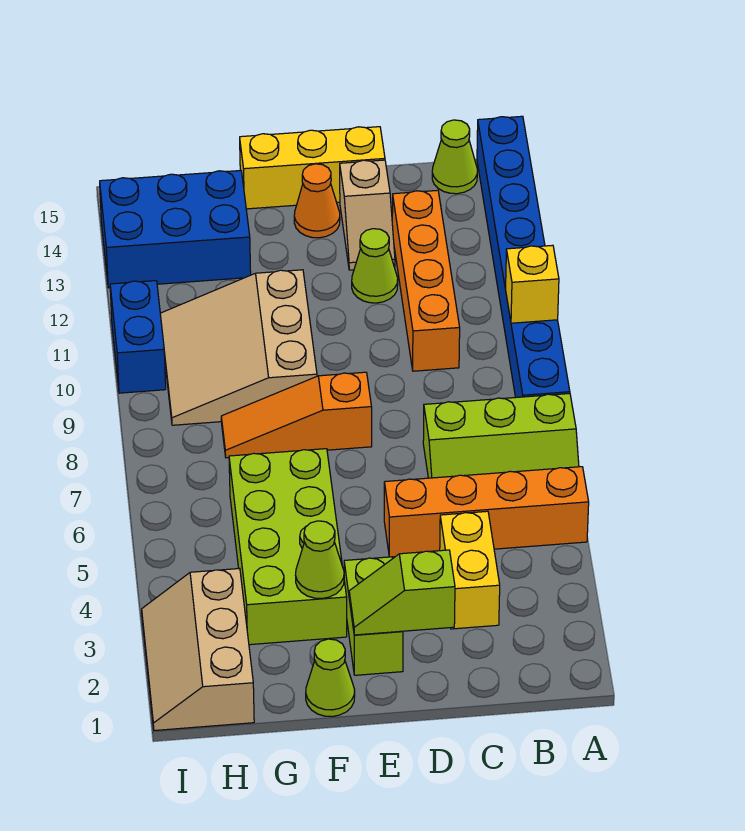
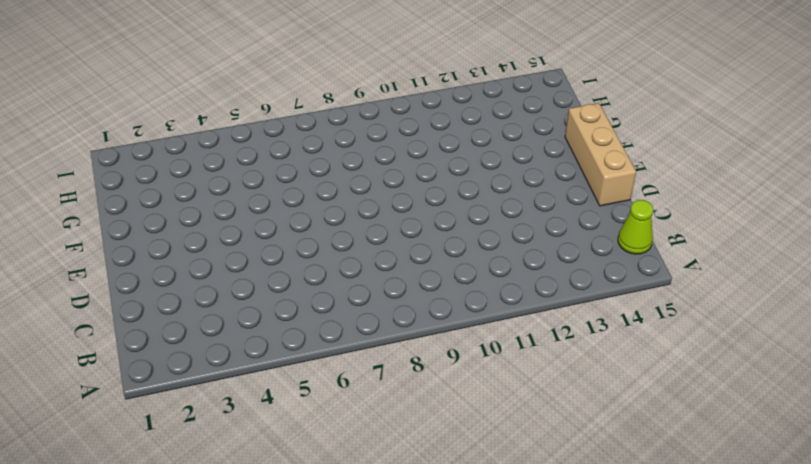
tan 1x3 brick [565,103,636,206] -> yellow 1x3 brick [240,127,385,209]
none -> orange 1x4 brick [384,467,589,557]
none -> lime 2x3 slope [423,393,579,478]
none -> blue 1x8 brick [477,116,570,397]

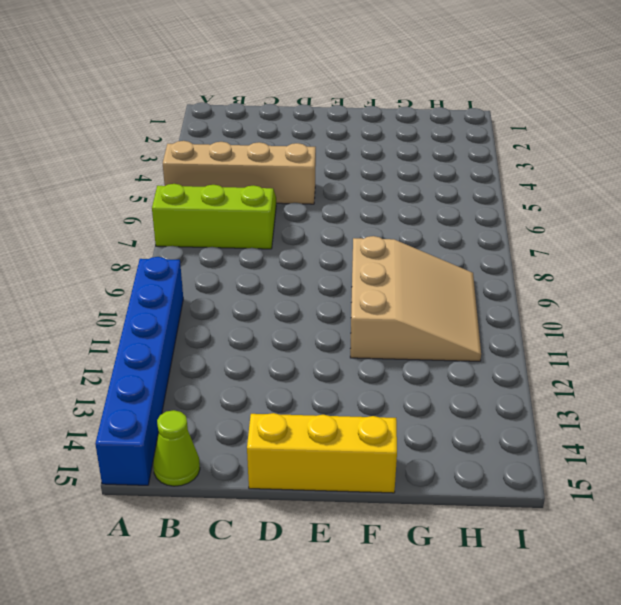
tan 1x4 brick [163,141,316,204] -> orange 1x4 brick [384,467,589,557]
blue 1x6 brick [95,257,183,485] -> blue 1x8 brick [477,116,570,397]
none -> yellow 1x2 brick [440,511,500,629]
none -> orange 1x4 brick [392,190,460,371]
none -> lime 1x1 cone [352,229,398,303]

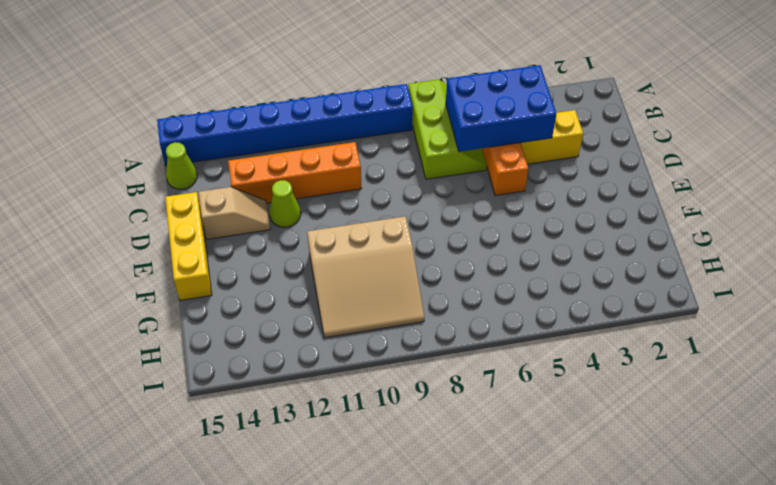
blue 2x3 brick [446,65,556,152] -> blue 2x3 brick turned to [100,170,251,288]
none -> lime 1x2 brick [344,557,403,675]
none -> orange 1x3 slope [221,372,372,458]
none -> orange 1x1 cone [294,164,340,238]

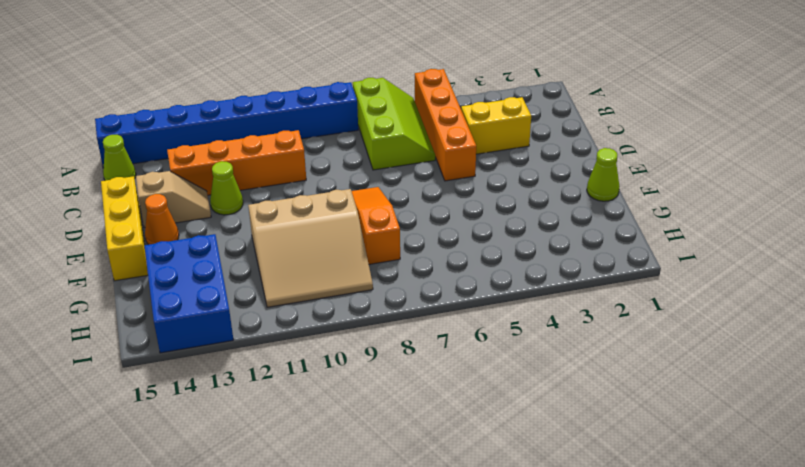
orange 1x3 slope [352,187,400,264] -> orange 1x3 slope turned to [221,372,372,458]
none -> lime 1x2 brick [344,557,403,675]
none -> lime 2x4 brick [229,449,347,645]
none -> tan 2x3 slope [142,569,254,731]

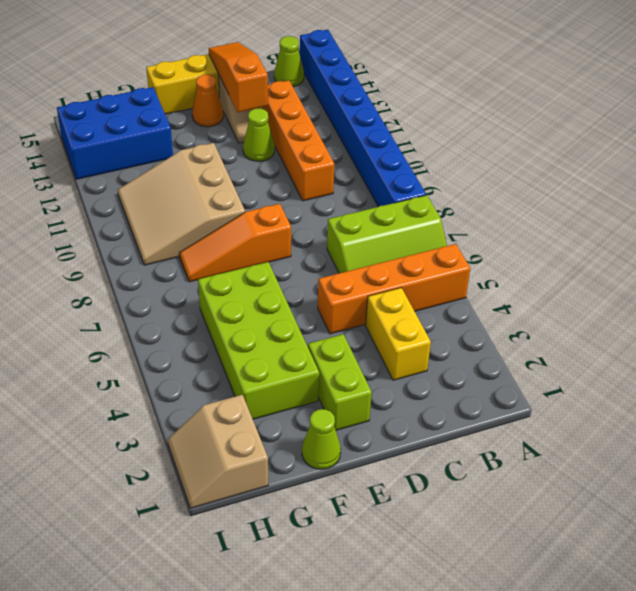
orange 1x3 slope [209,42,268,112] -> none
tan 2x2 slope [168,395,268,508] -> tan 2x3 slope [142,569,254,731]
none -> blue 1x2 brick [110,281,166,393]
none -> yellow 1x1 brick [506,245,559,323]
none -> lime 1x2 slope [349,550,455,635]

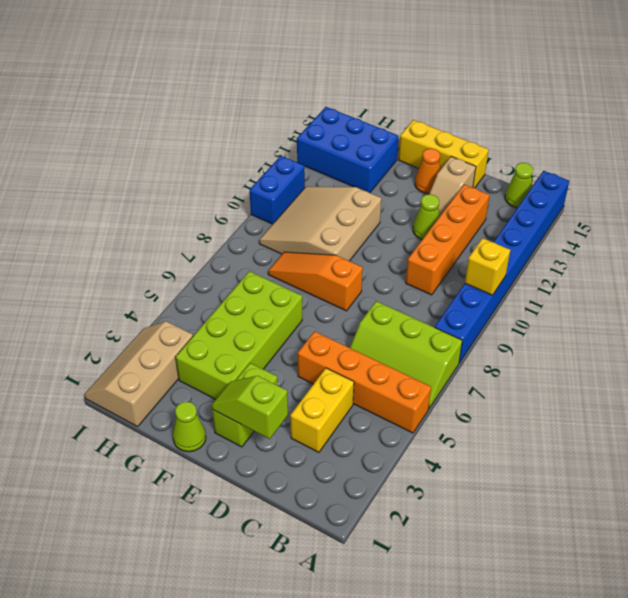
none -> lime 1x1 cone [296,521,344,598]

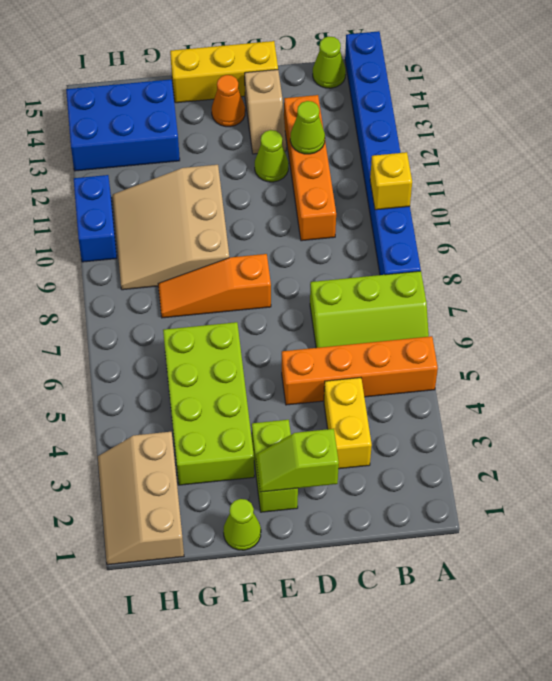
lime 1x1 cone [290,101,325,154] -> lime 1x1 cone moved to [296,521,344,598]

